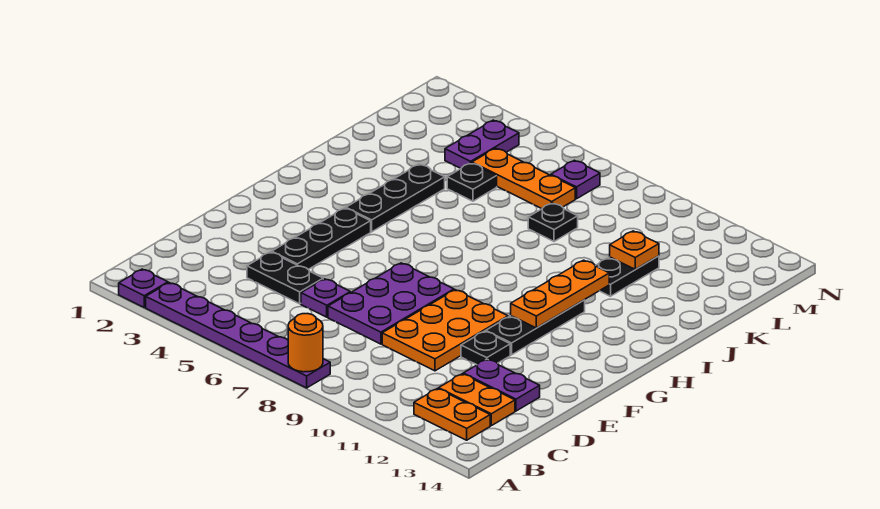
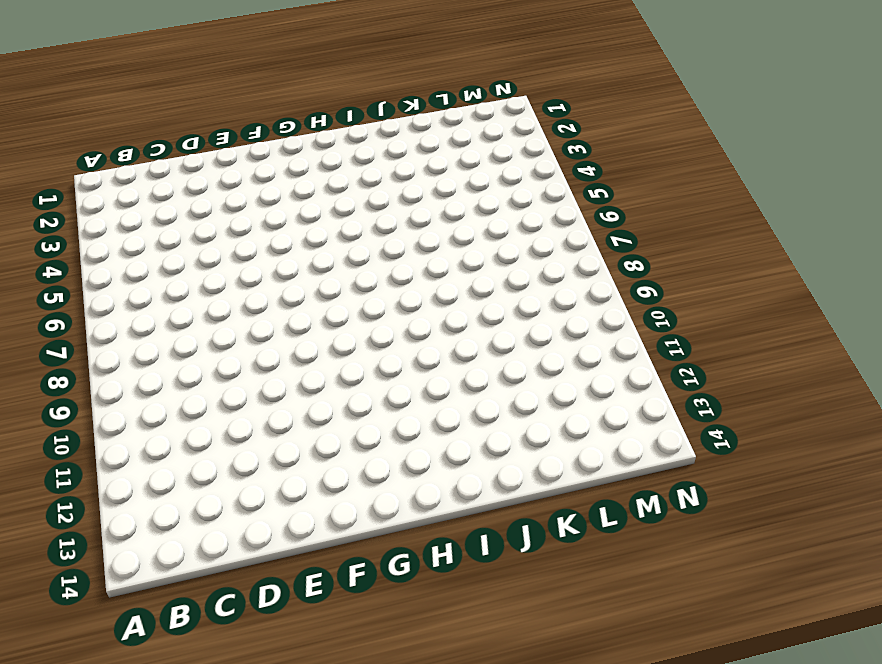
none -> purple 1x1 plate [119,269,168,307]
none -> purple 1x6 plate [146,283,330,388]
none -> orange 1x2 plate [414,389,490,440]

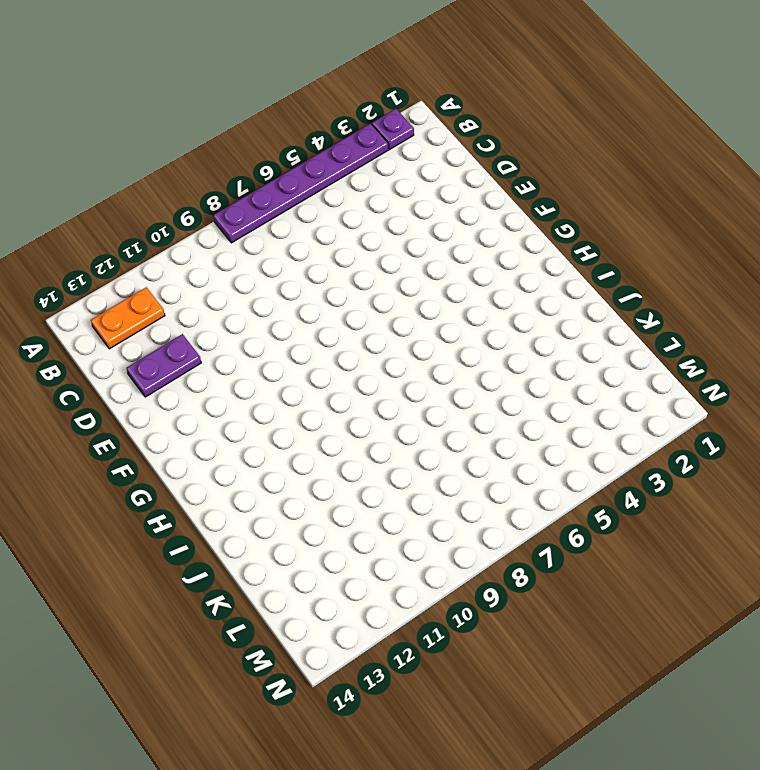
none -> orange 1x2 plate [439,374,515,426]
none -> black 1x2 plate [247,252,323,304]
none -> purple 1x1 plate [301,279,350,317]

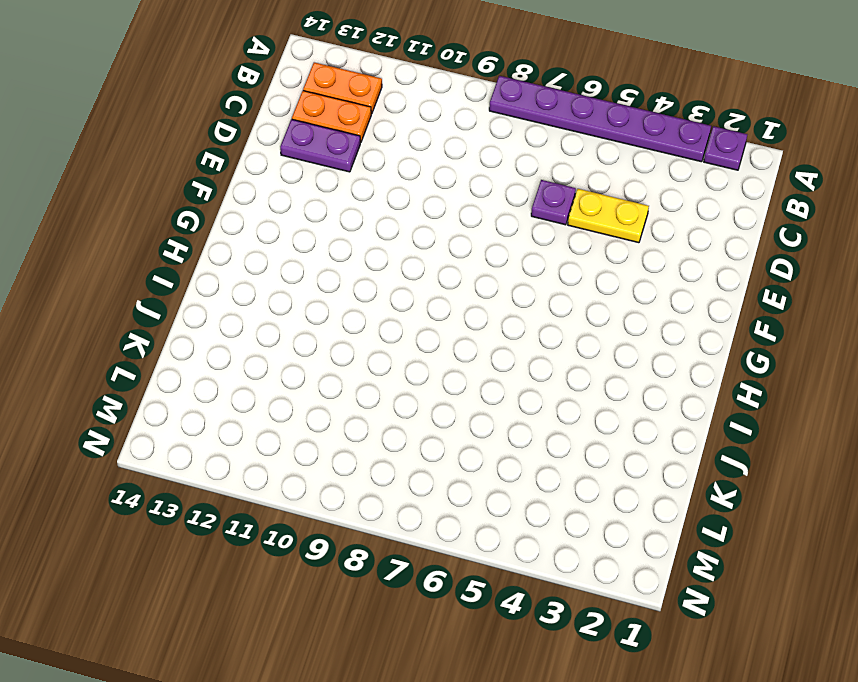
yellow 1x2 plate [568,189,649,243] -> black 1x2 plate [247,252,323,304]
none -> purple 2x3 plate [328,263,454,344]
none -> orange 2x3 plate [382,290,508,371]
none -> black 1x3 plate [272,208,371,270]

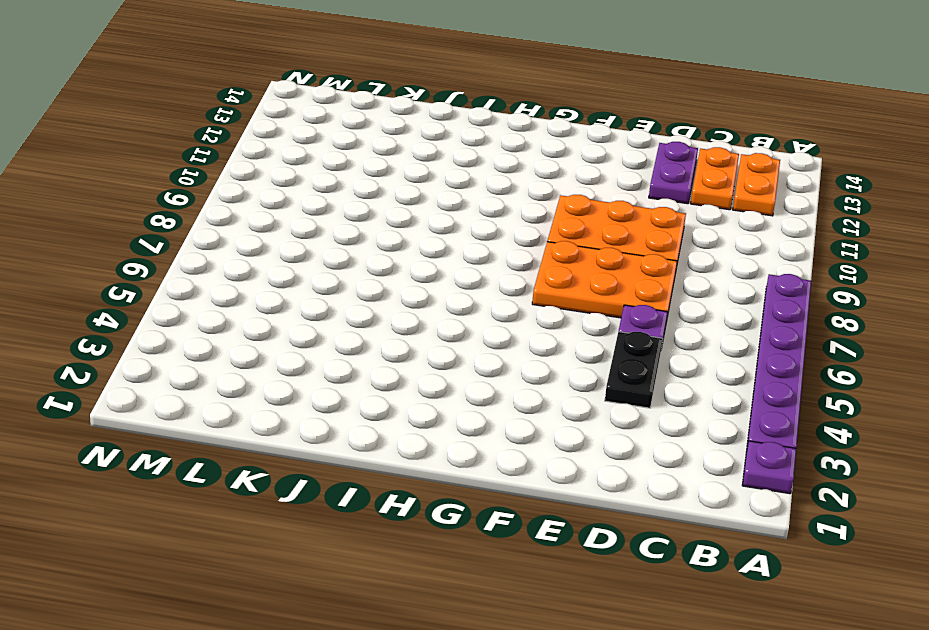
orange 2x3 plate [532,241,677,322] -> purple 2x3 plate [328,263,454,344]
none -> black 1x3 plate [272,208,371,270]
none -> black 1x1 plate [461,331,510,365]
none -> black 1x3 plate [486,300,585,355]

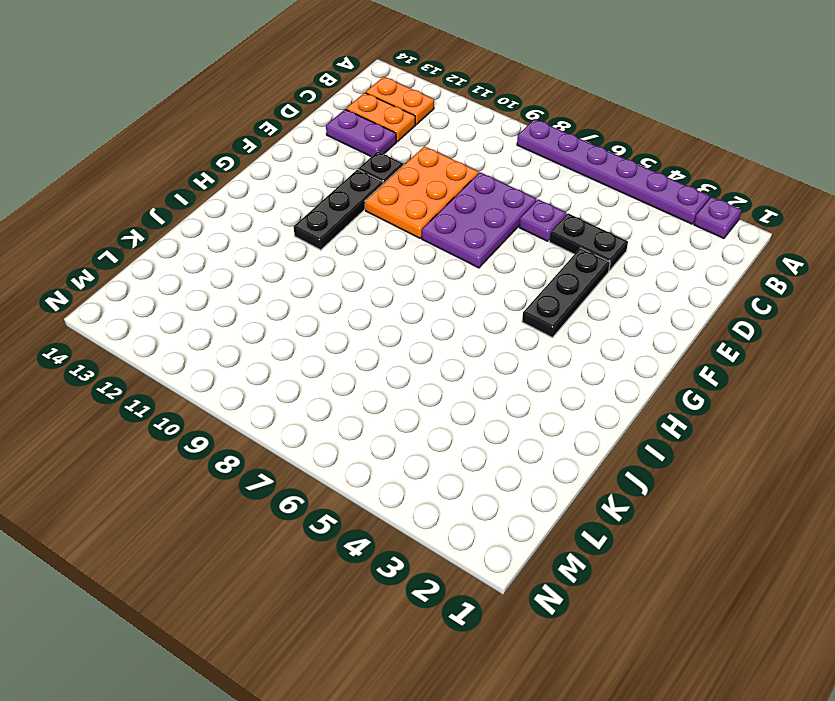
none -> black 1x3 plate [346,164,445,232]
none -> black 1x2 plate [595,256,659,296]
none -> black 1x1 plate [447,163,497,201]

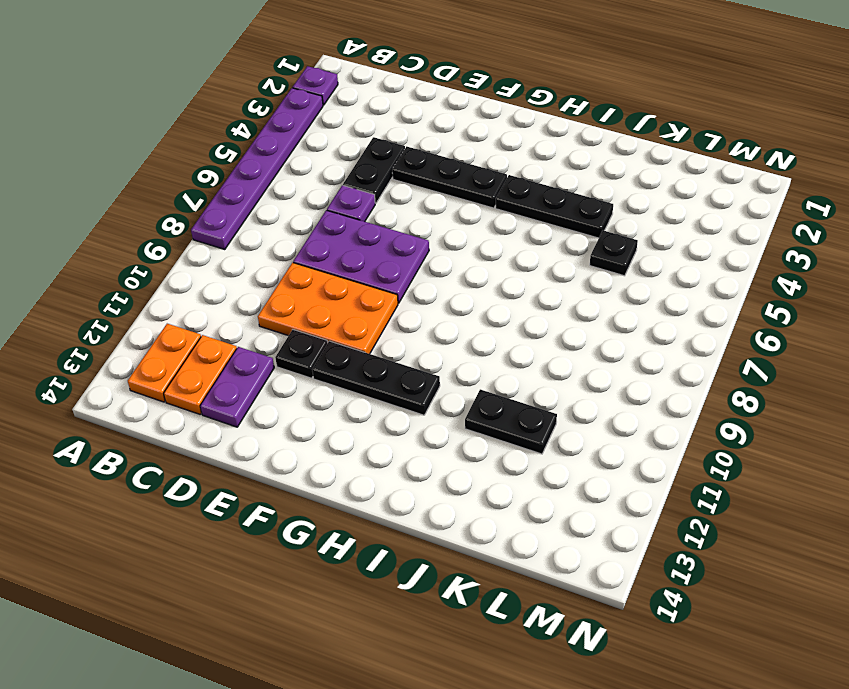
none -> black 1x1 plate [528,203,578,241]
none -> purple 1x2 plate [445,120,519,168]
none -> orange 1x3 plate [472,148,575,209]

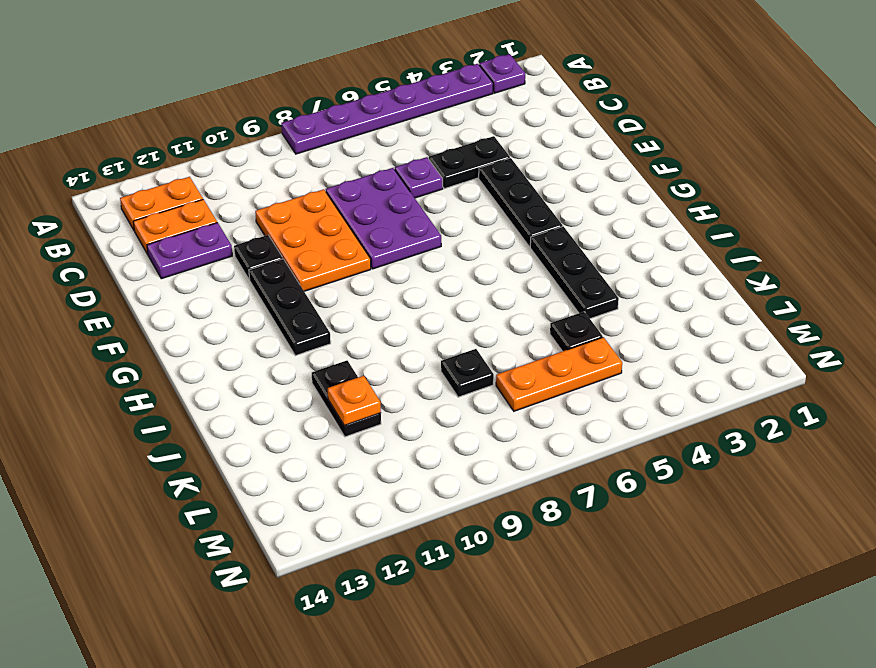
none -> purple 1x2 plate [445,120,519,168]
none -> purple 1x1 plate [551,160,600,199]
none -> orange 1x1 round brick [288,314,323,372]

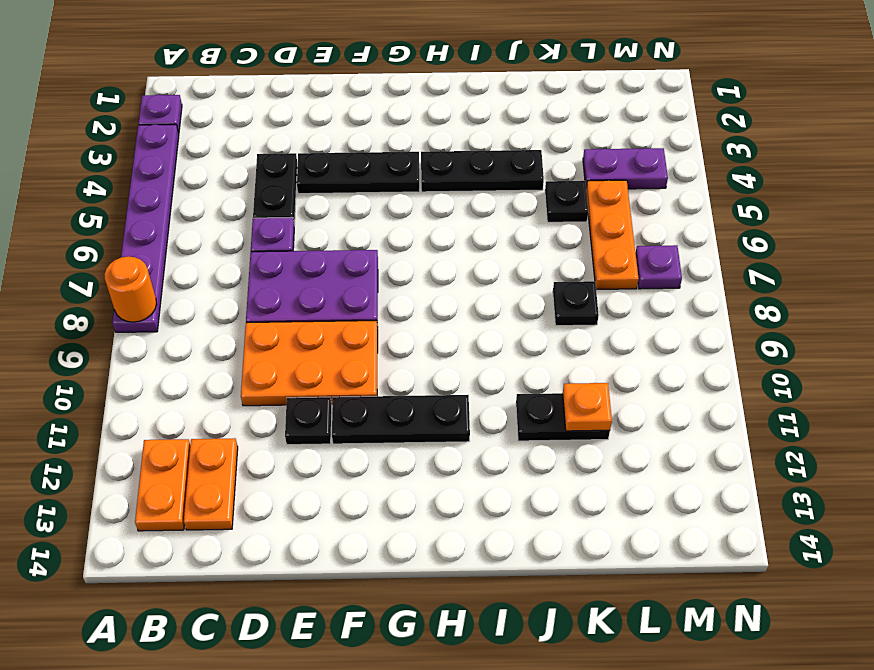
none -> purple 1x2 plate [463,359,540,411]
none -> orange 1x3 plate [511,260,609,328]

